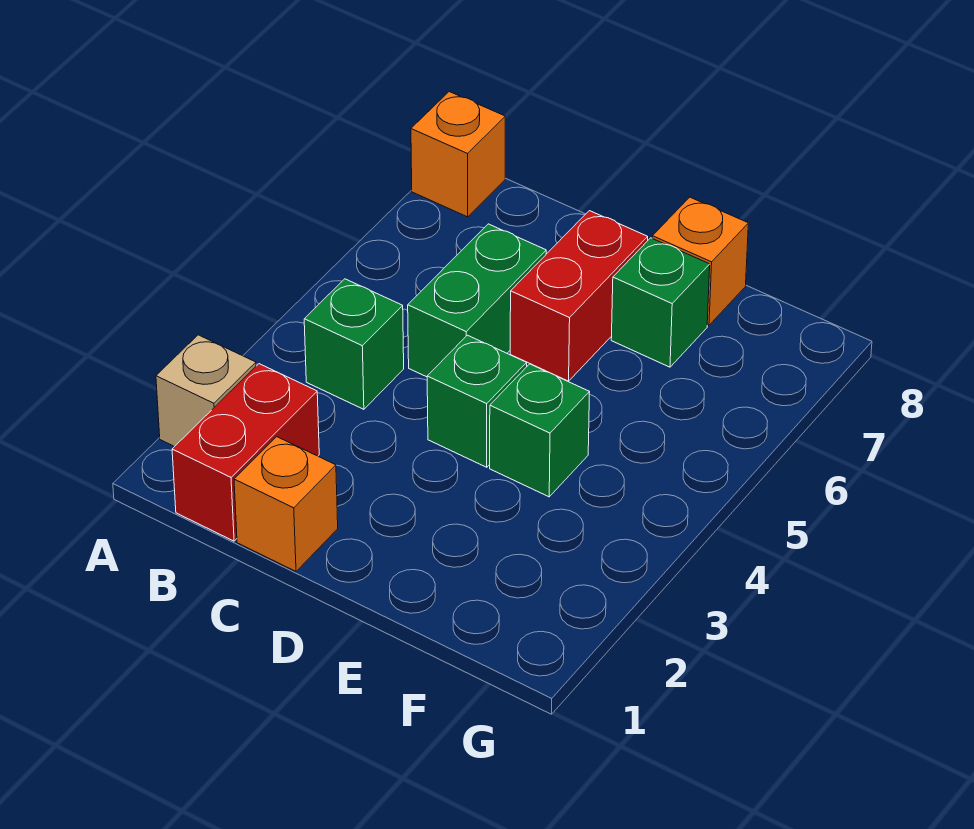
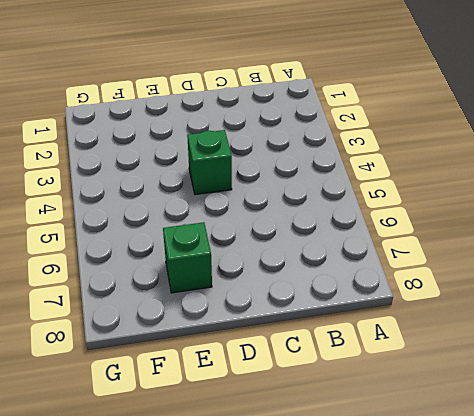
none -> tan 1x1 brick [156,335,256,447]
none -> orange 1x1 brick [411,92,505,217]

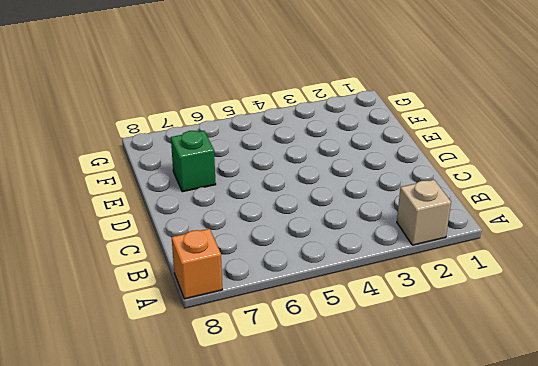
none -> red 1x2 brick [172,364,319,541]
none -> green 1x1 brick [304,279,404,409]

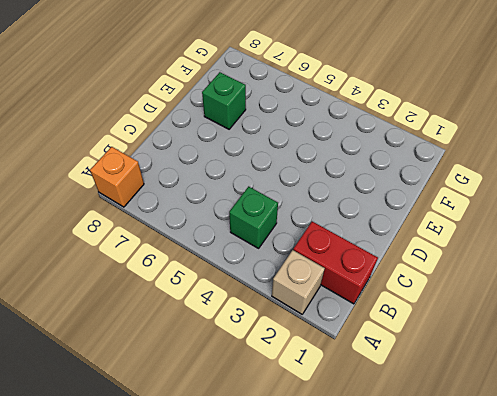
none -> orange 1x1 brick [234,437,338,571]
none -> green 1x2 brick [408,224,546,377]

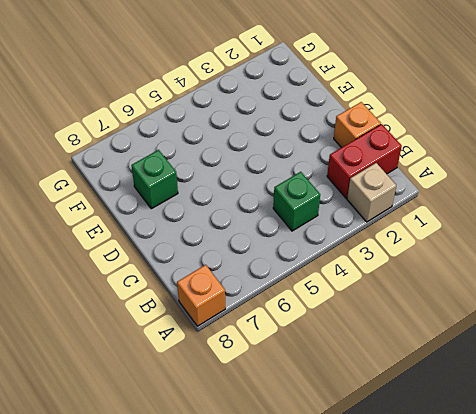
none -> green 1x2 brick [408,224,546,377]
none -> green 1x1 brick [427,335,527,467]

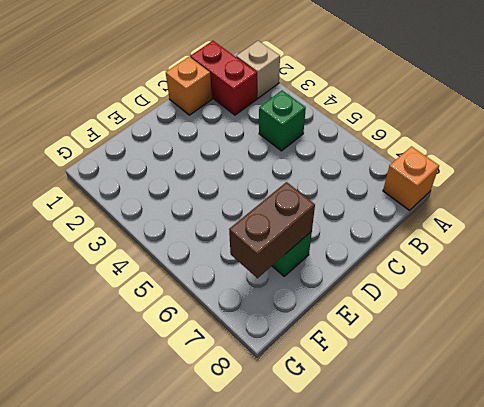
brown 1x2 brick [229,182,315,278] -> none
none -> green 1x2 brick [408,224,546,377]
none -> green 1x1 brick [427,335,527,467]

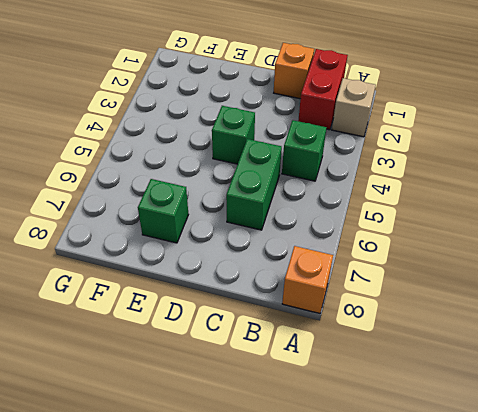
none -> red 1x2 brick [510,211,648,381]
none -> green 1x1 brick [490,364,590,497]

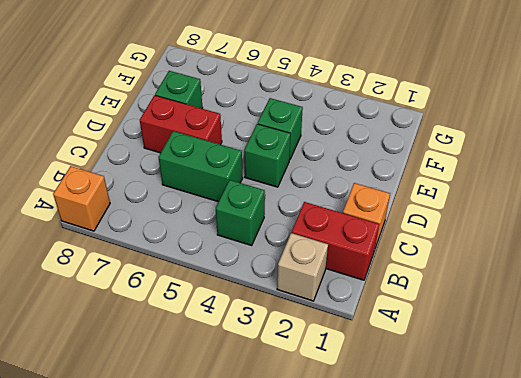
none -> orange 1x1 brick [652,197,748,325]

